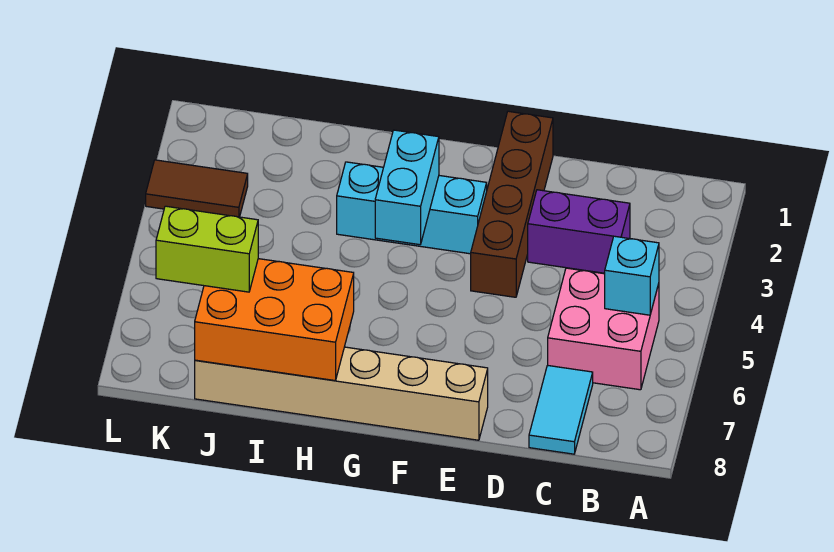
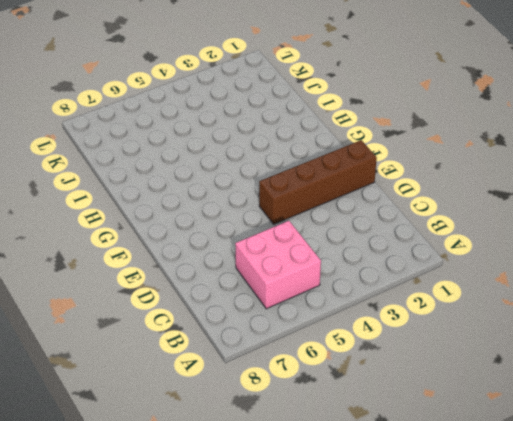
none -> purple 1x2 brick [528,190,630,273]
none -> cyan 1x2 tile [529,365,593,454]

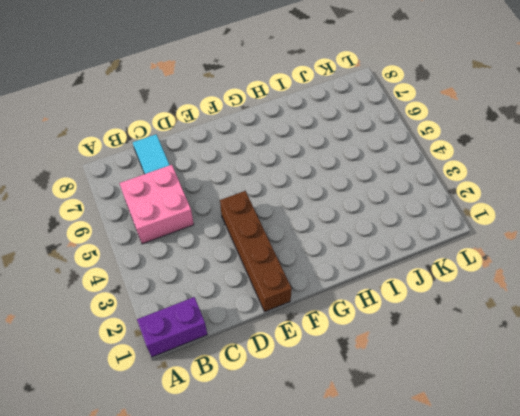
purple 1x2 brick [137,297,207,357] -> purple 1x2 brick moved to [528,190,630,273]
none -> tan 1x6 brick [195,347,488,440]
none -> cyan 1x3 brick [337,162,487,254]

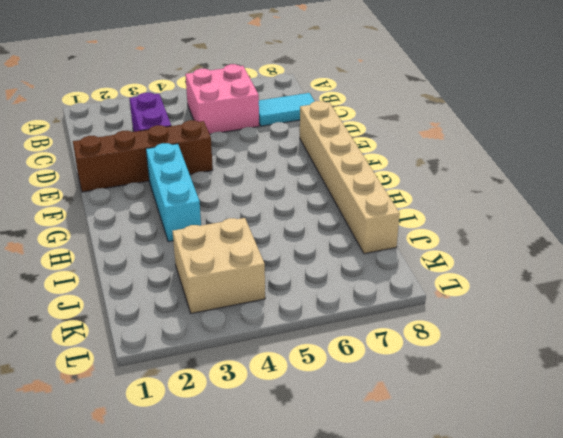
tan 2x2 brick [173,218,265,314] -> brown 1x2 tile [146,160,248,217]
none -> cyan 1x1 brick [604,236,659,315]
none -> cyan 1x2 brick [375,130,439,245]

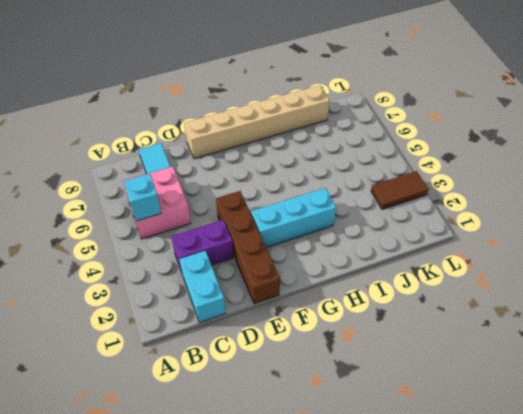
cyan 1x2 brick [179,251,226,323] -> cyan 1x2 brick moved to [375,130,439,245]
none -> orange 2x3 brick [195,259,354,380]
none -> lime 1x2 brick [156,206,258,292]

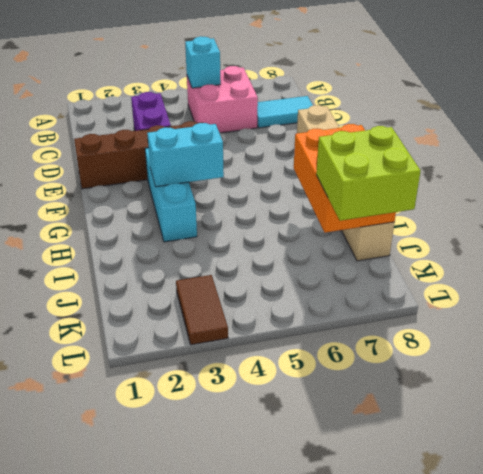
lime 2x2 brick [316,126,421,221] -> lime 1x2 brick [156,206,258,292]

